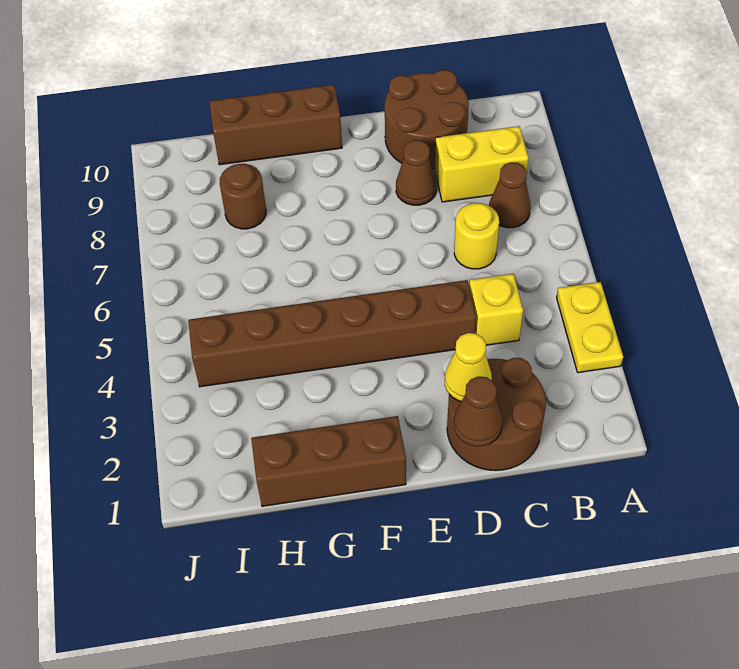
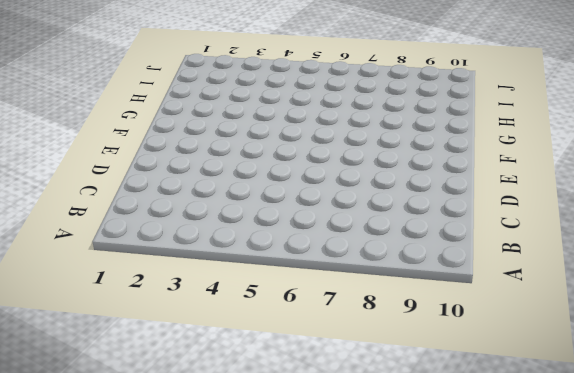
none -> yellow 1x2 plate [557,282,623,373]
none -> brown 1x1 cone [489,162,531,228]
none -> yellow 1x2 brick [435,126,529,202]

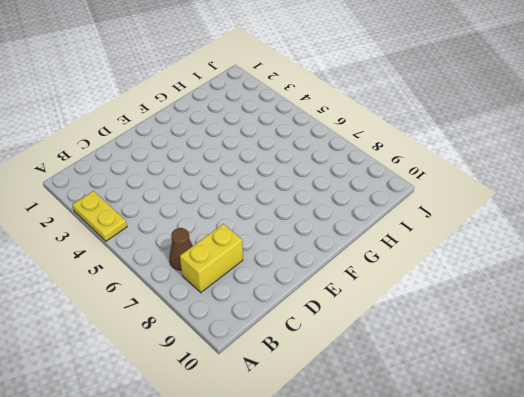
none -> brown 2x2 round brick [447,358,546,471]
none -> yellow 1x1 brick [469,274,523,345]
none -> yellow 1x1 round brick [454,203,499,269]

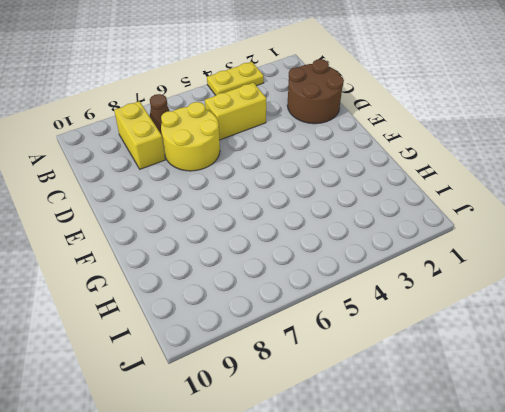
yellow 1x2 brick [205,83,266,140] -> yellow 1x1 brick [469,274,523,345]
yellow 2x2 round brick [161,102,220,171] -> yellow 1x1 round brick [454,203,499,269]
none -> brown 2x2 round brick [385,70,469,169]
none -> brown 1x6 brick [188,280,476,387]
none -> brown 1x1 cone [396,140,437,205]

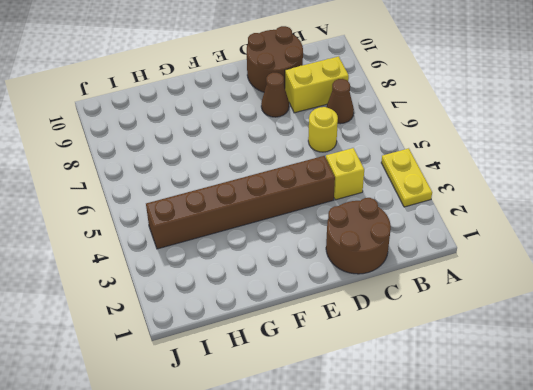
none -> brown 1x3 brick [251,416,406,506]
none -> brown 1x3 brick [209,85,342,165]
none -> brown 1x1 round brick [220,164,266,229]

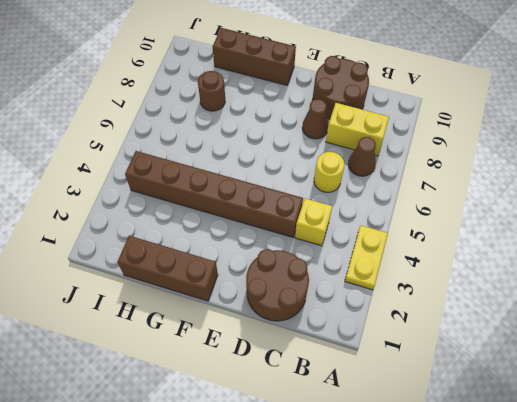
none -> brown 1x1 cone [454,377,502,446]
none -> yellow 1x1 cone [445,333,492,401]

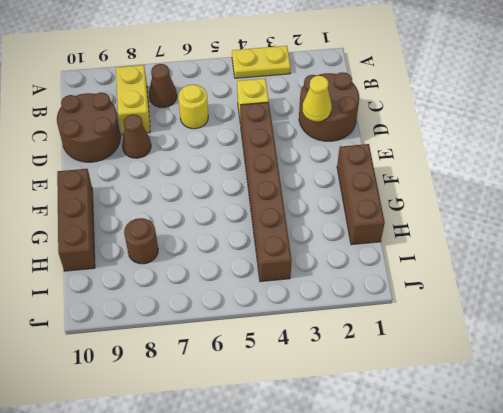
none -> brown 1x1 cone [454,377,502,446]

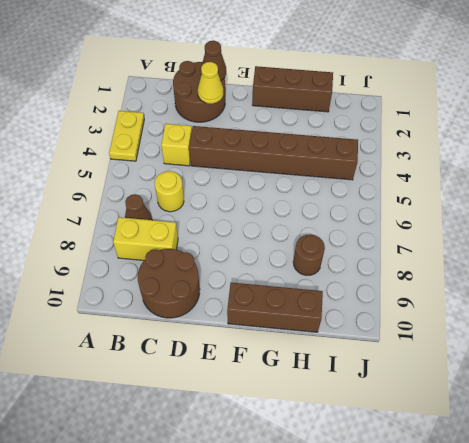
none -> brown 1x1 cone [396,140,437,205]

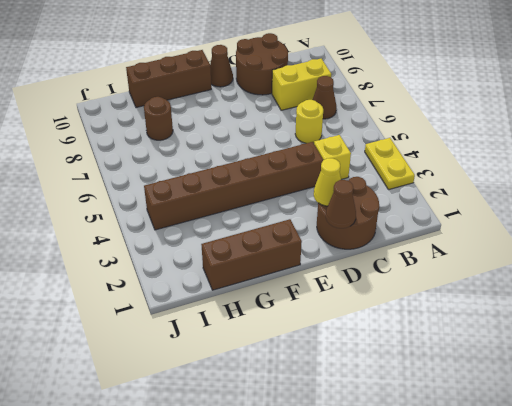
brown 1x1 cone [210,45,233,87] -> brown 1x1 cone moved to [396,140,437,205]

